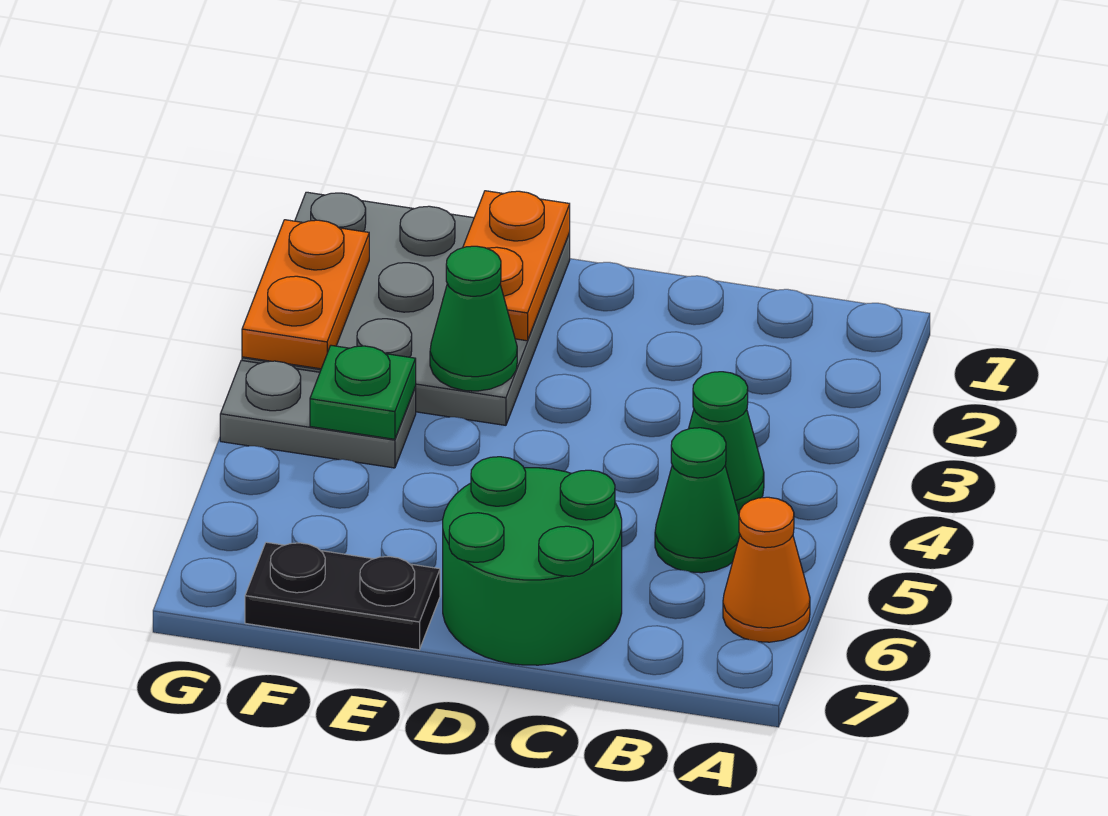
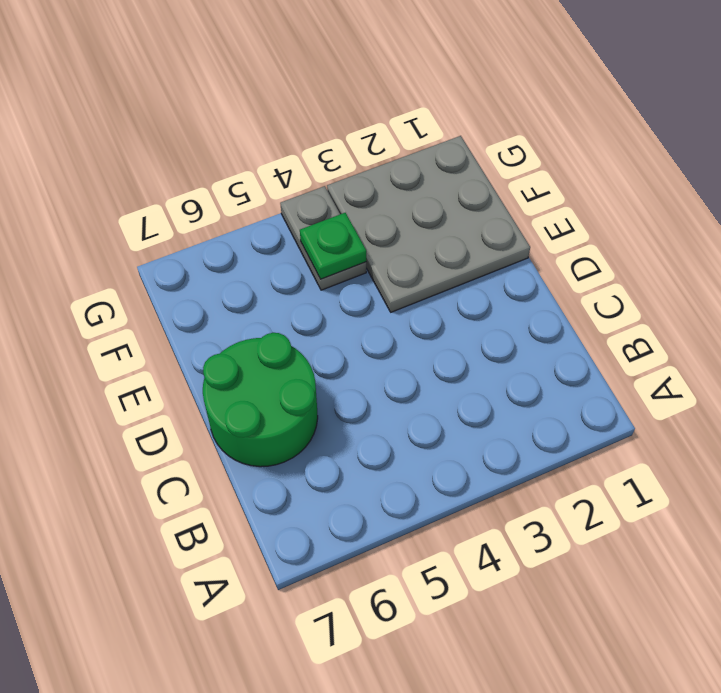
none -> orange 1x1 cone [723,497,810,642]
none -> green 1x1 cone [689,372,764,514]

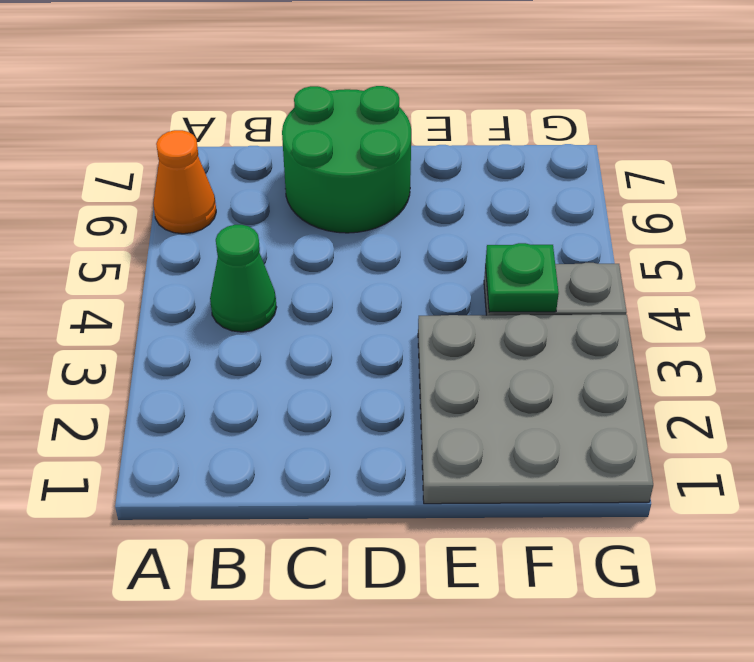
none -> green 1x1 cone [655,428,740,573]
none -> black 1x2 plate [245,542,440,650]

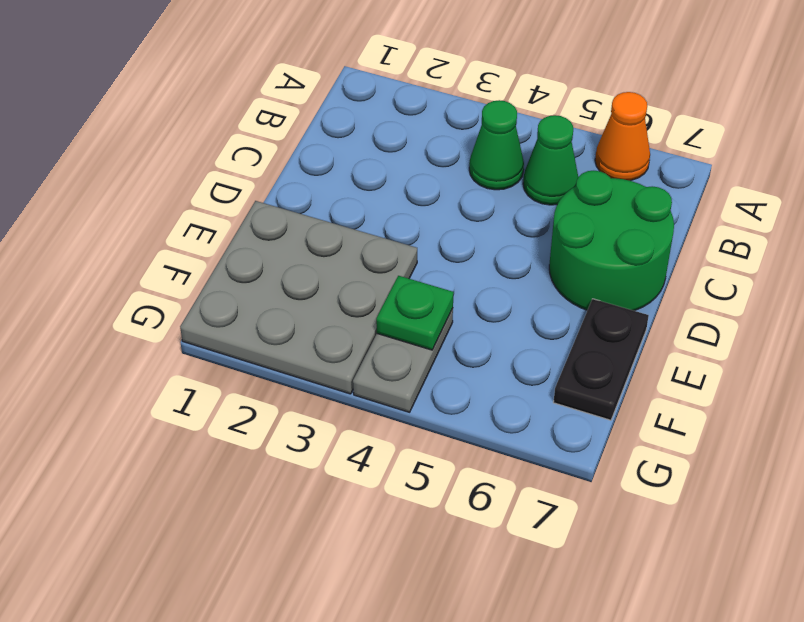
none -> orange 1x2 plate [463,191,570,341]
none -> green 1x1 cone [430,246,517,391]

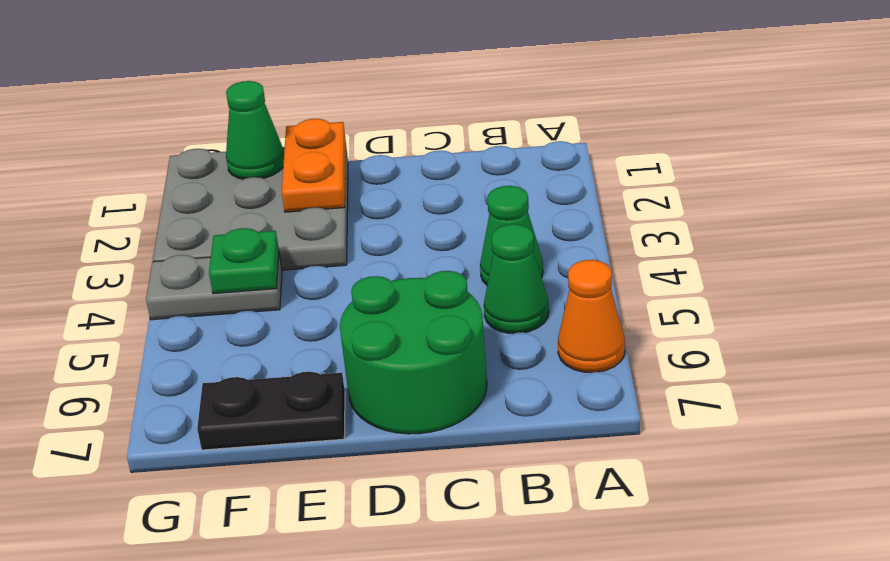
green 1x1 cone [226,81,284,179] -> green 1x1 cone moved to [430,246,517,391]
none -> orange 1x2 plate [242,220,369,369]

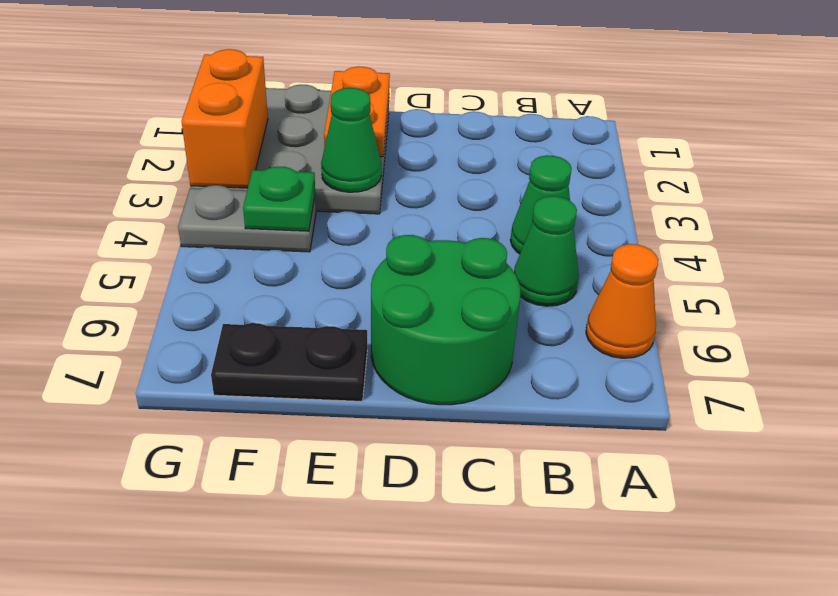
orange 1x2 brick [182,49,268,188] -> orange 1x2 plate [242,220,369,369]

